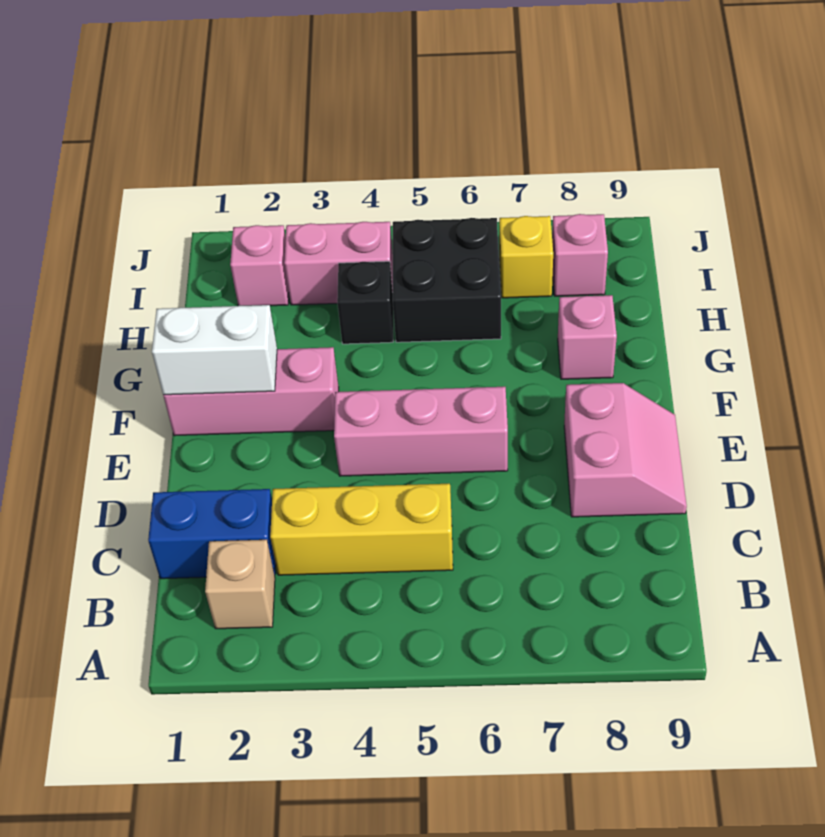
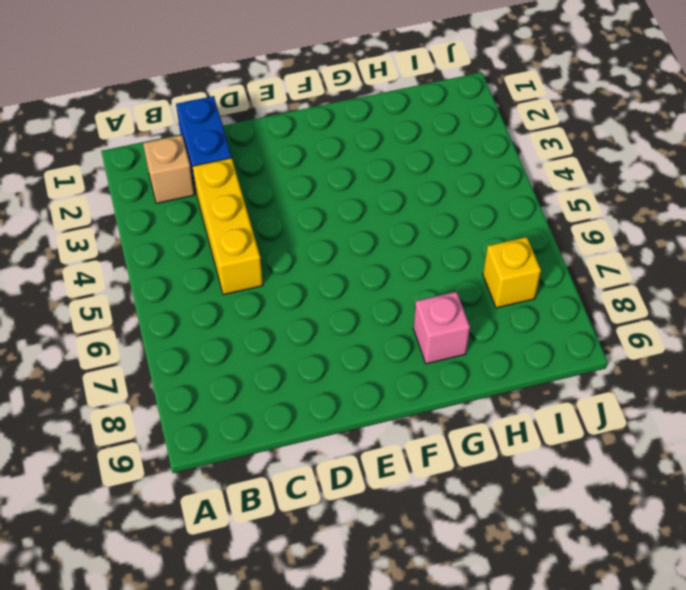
none -> pink 2x2 slope [564,383,687,517]
none -> pink 1x3 brick [334,387,508,476]
none -> pink 1x3 brick [163,347,339,436]

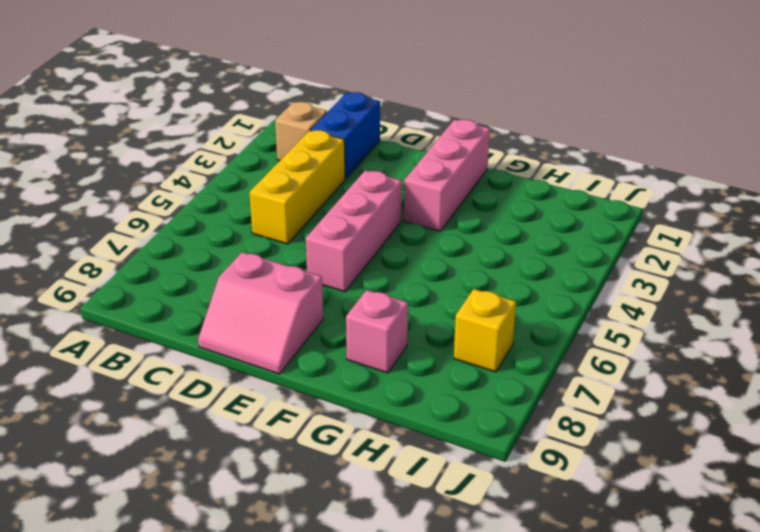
none -> black 1x1 brick [337,261,393,344]
none -> black 2x2 brick [392,218,501,342]
none -> pink 1x1 brick [230,225,289,306]

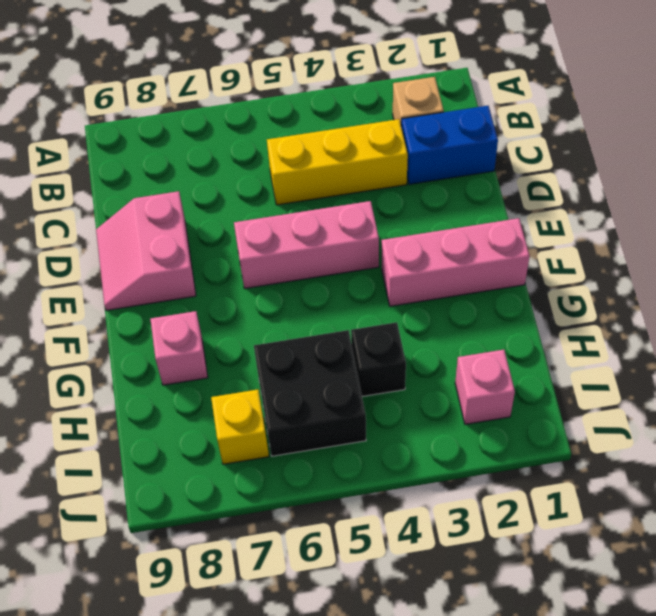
none -> pink 1x2 brick [284,222,393,305]
none -> pink 1x1 brick [552,214,608,296]
none -> white 1x2 brick [152,305,277,395]

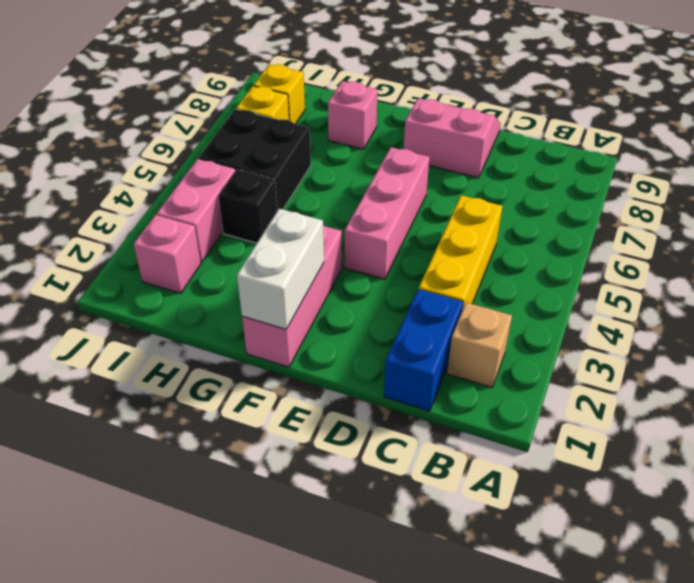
yellow 1x1 brick [254,64,305,124] -> pink 1x1 brick [552,214,608,296]

